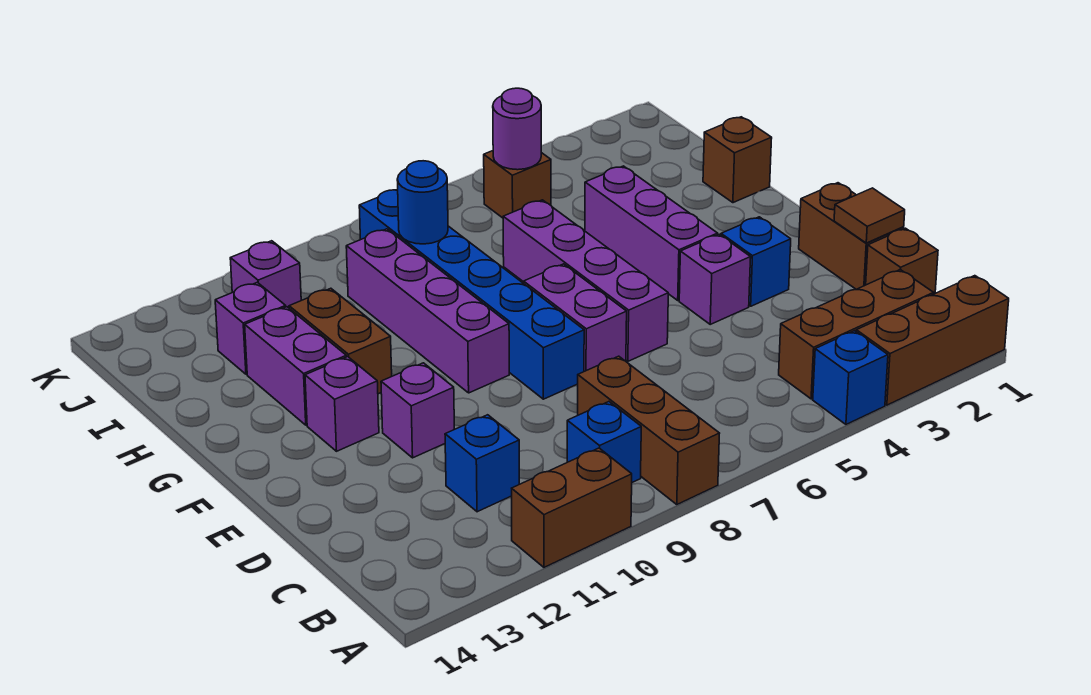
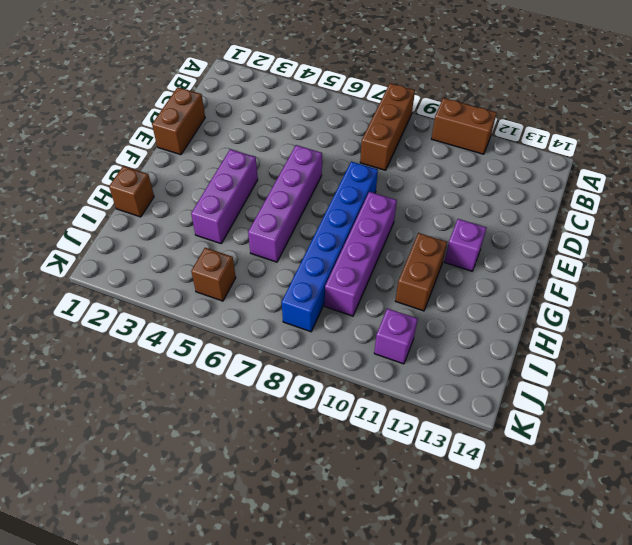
none -> brown 1x3 brick [856,276,1009,405]
none -> blue 1x1 brick [813,331,888,424]
none -> brown 1x3 brick [779,270,933,399]

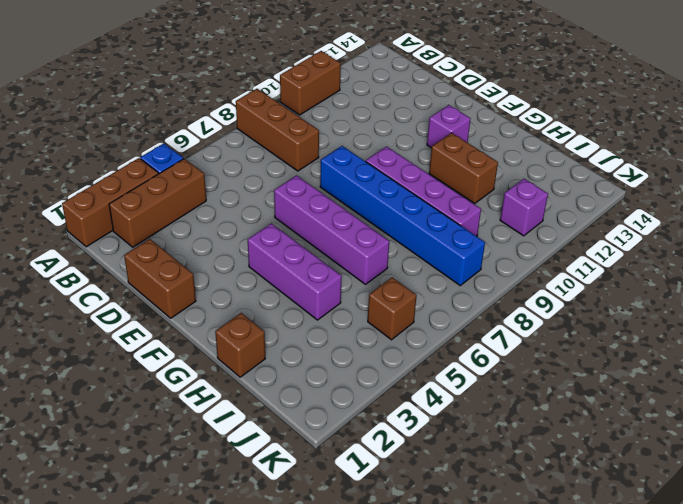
none -> blue 1x1 brick [567,402,641,482]
none -> brown 1x1 brick [866,228,938,294]
none -> blue 1x1 brick [445,415,519,512]

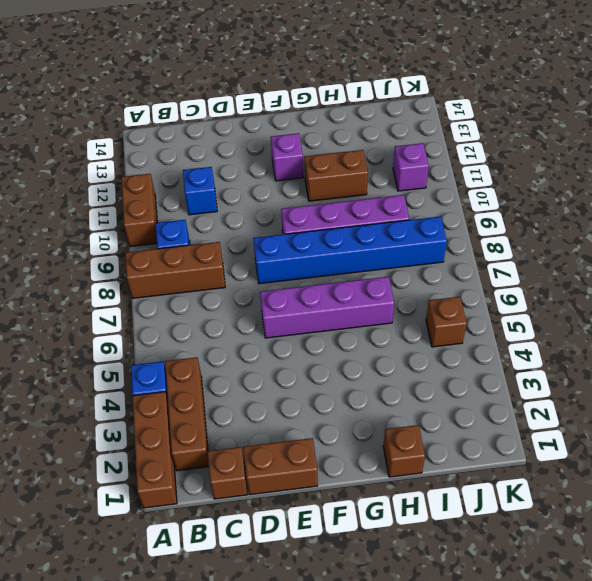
none -> blue 1x1 brick [721,217,791,306]
none -> purple 1x1 brick [679,234,751,324]
none -> purple 1x2 brick [524,264,627,371]

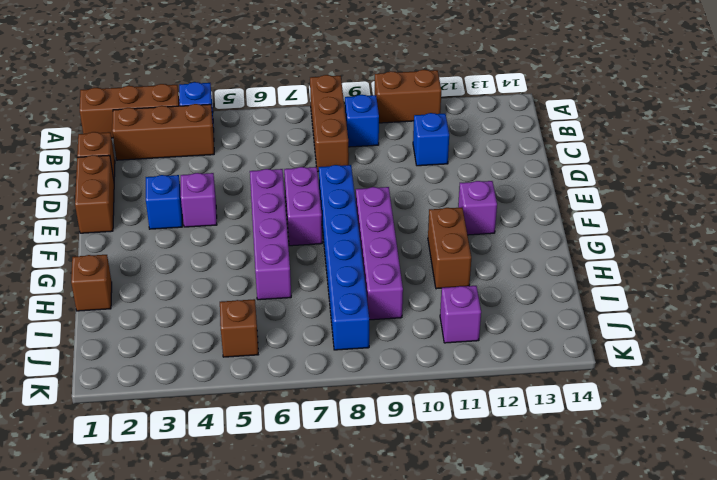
none -> purple 1x1 brick [381,363,454,458]
none -> purple 1x3 brick [585,166,718,300]
none -> purple 1x2 brick [245,307,346,425]

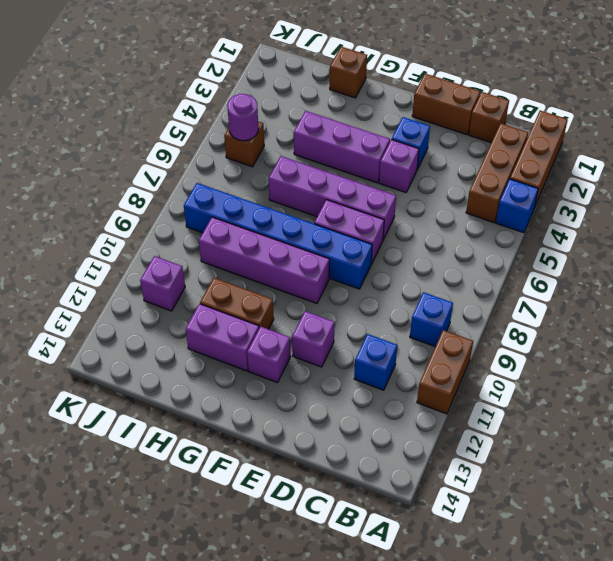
none -> brown 1x3 brick [578,356,720,505]
none -> purple 1x1 brick [215,282,286,374]
none -> brown 1x1 tile [834,188,905,243]

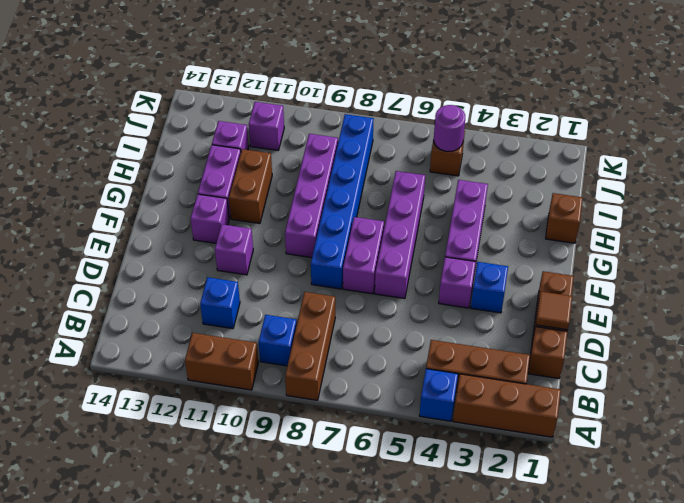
none -> blue 1x1 round brick [397,161,448,244]

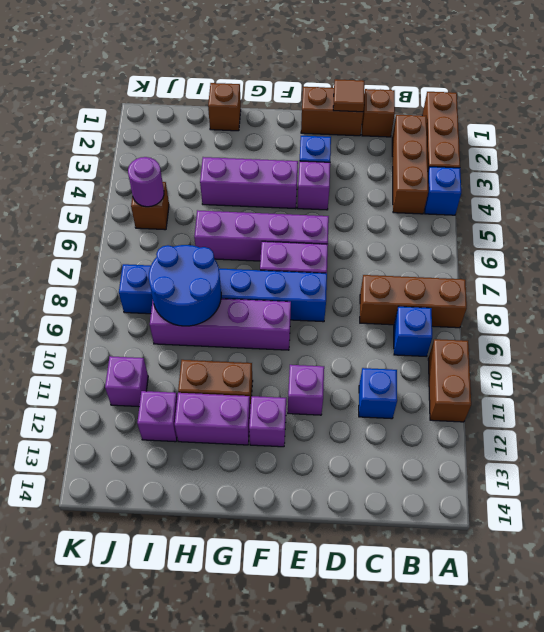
blue 2x2 round brick [149,245,221,326] -> blue 1x1 round brick [397,161,448,244]

